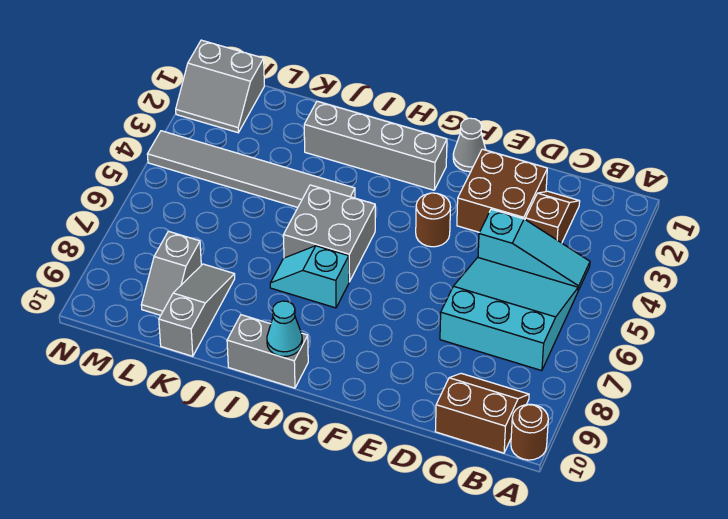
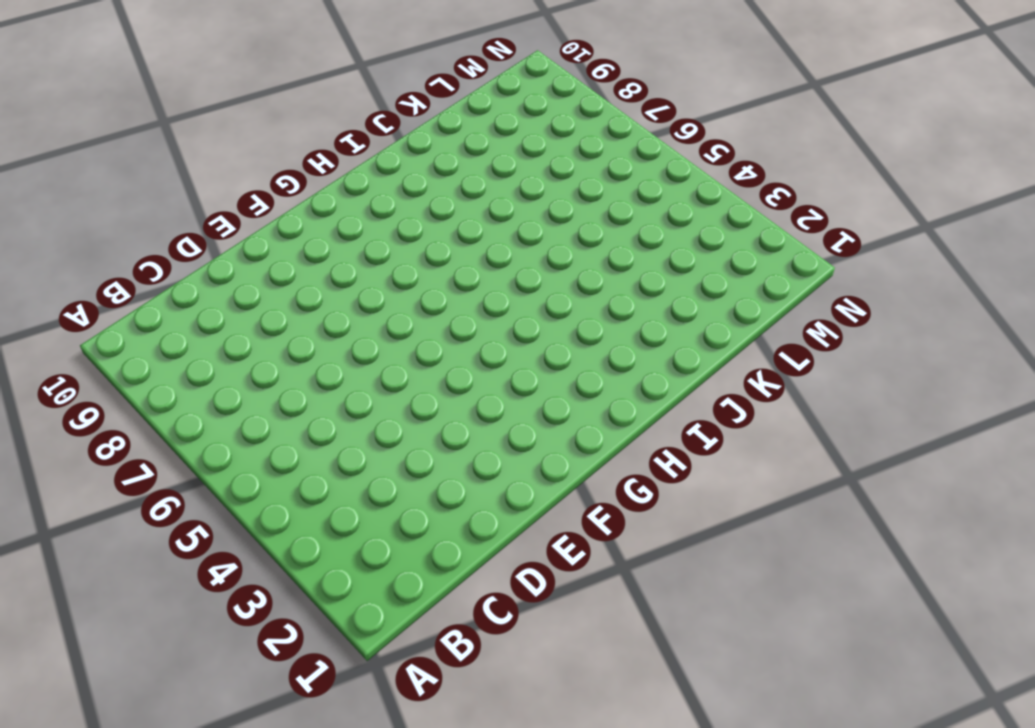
none -> brown 1x1 round brick [511,404,548,460]
none -> cyan 1x3 slope [478,209,590,291]
none -> cyan 3x3 slope [440,258,578,371]

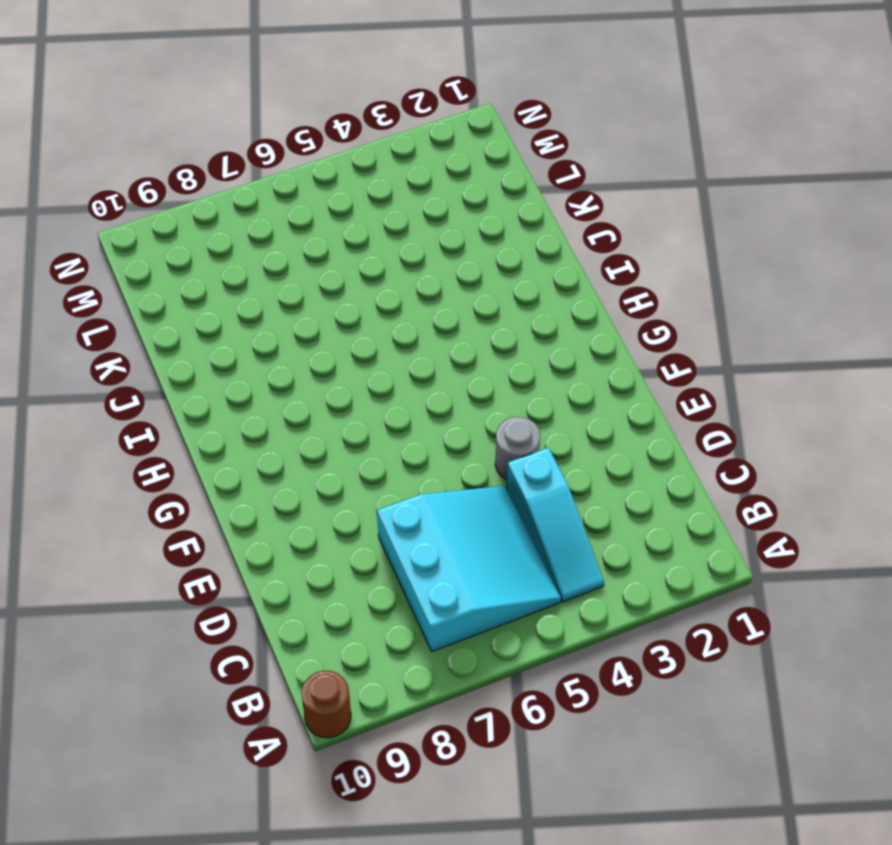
grey 1x1 round brick [495,417,540,480] -> none
none -> brown 2x2 slope [435,373,529,453]
none -> brown 1x2 slope [525,191,580,243]
none -> brown 2x2 brick [457,149,547,232]

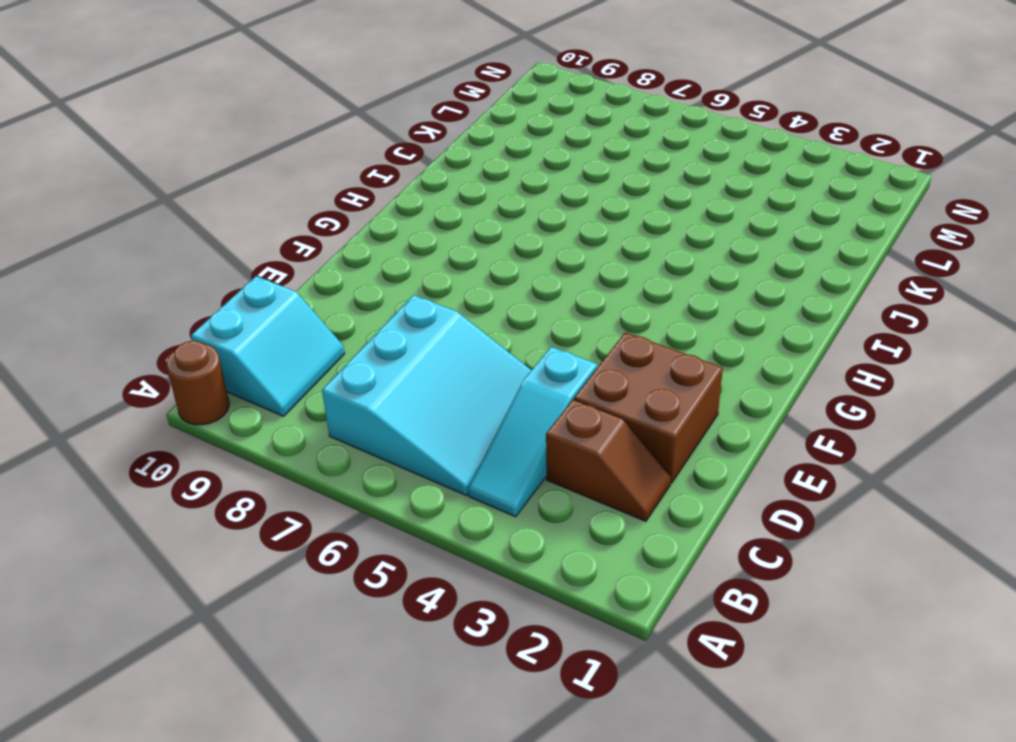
cyan 2x2 slope [191,276,345,416] -> brown 2x2 slope [435,373,529,453]
none -> grey 1x1 cone [453,118,486,172]
none -> brown 1x1 round brick [416,193,450,247]
none -> grey 1x4 brick [304,101,447,190]

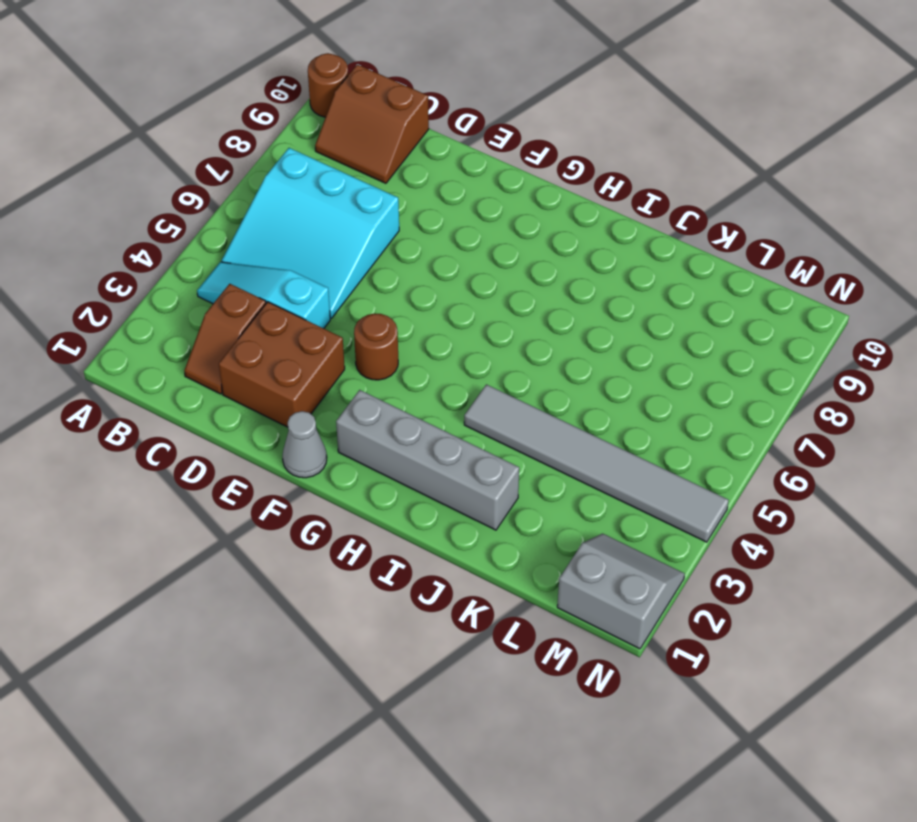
none -> grey 2x2 brick [283,185,375,282]
none -> cyan 1x2 slope [270,246,349,308]
none -> grey 1x2 brick [227,315,308,388]

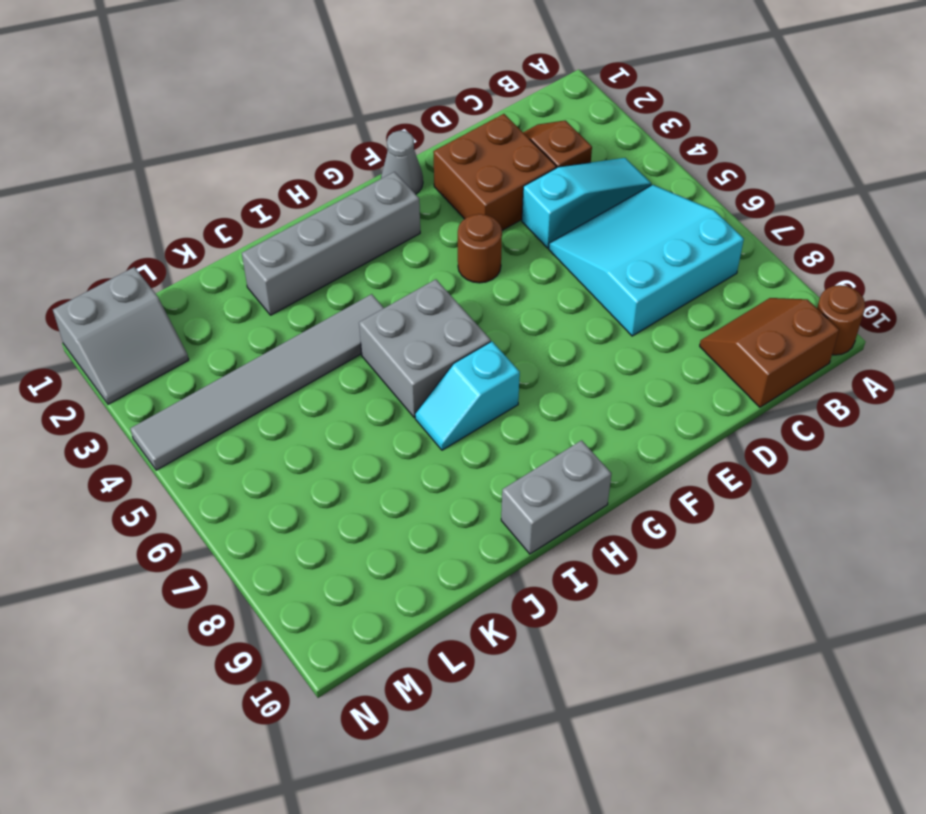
none -> grey 1x3 slope [159,264,235,356]
none -> grey 1x2 slope [142,231,201,315]
none -> cyan 1x1 cone [267,301,302,356]

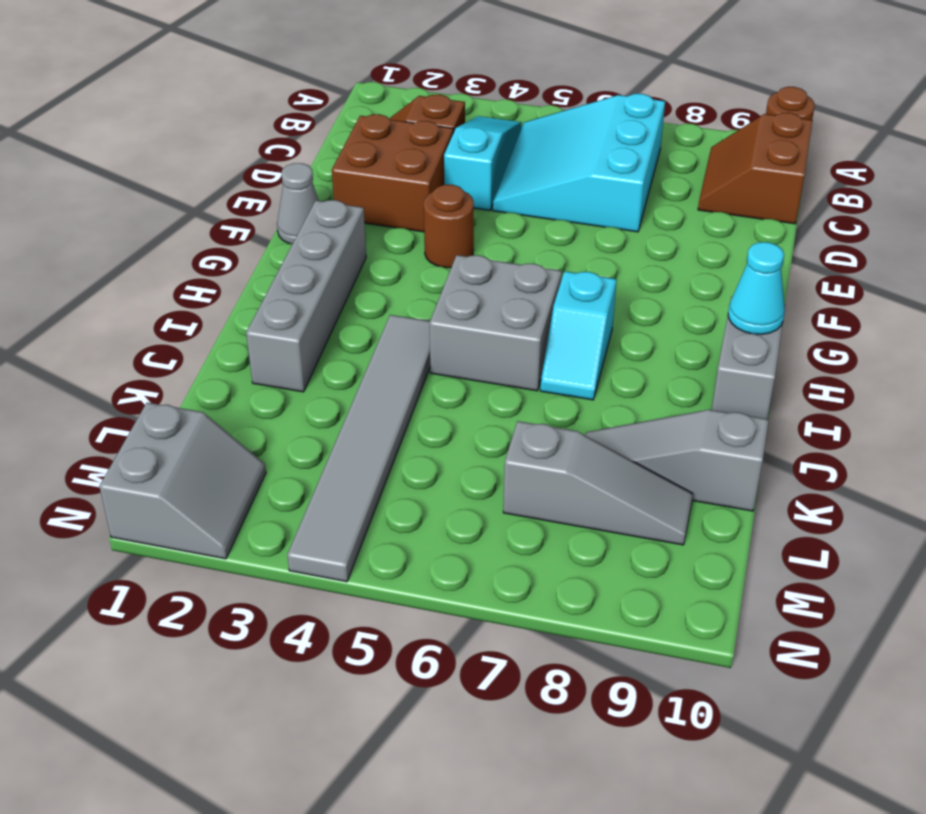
grey 1x3 slope [503,421,693,545] -> grey 1x2 slope [142,231,201,315]

